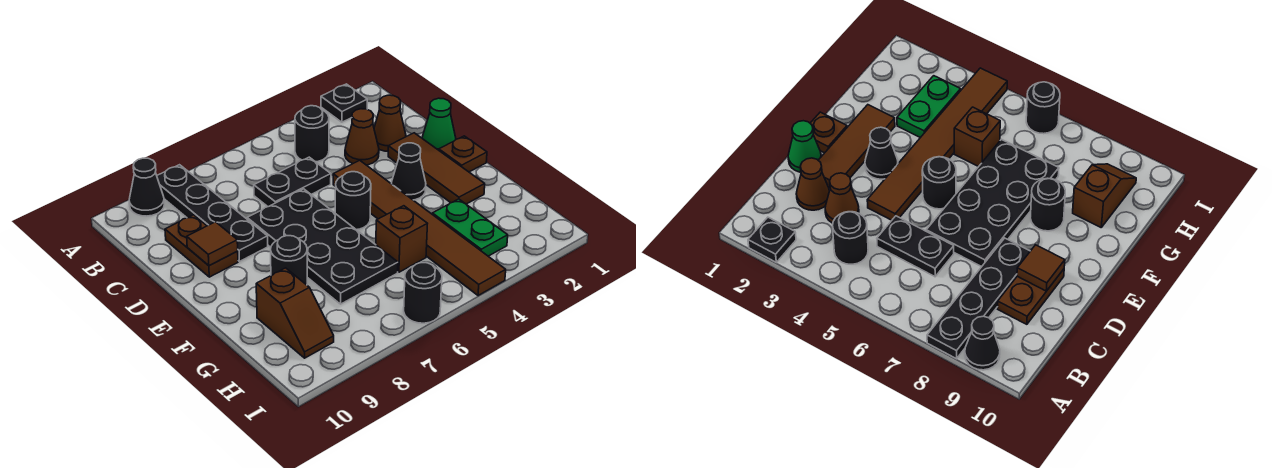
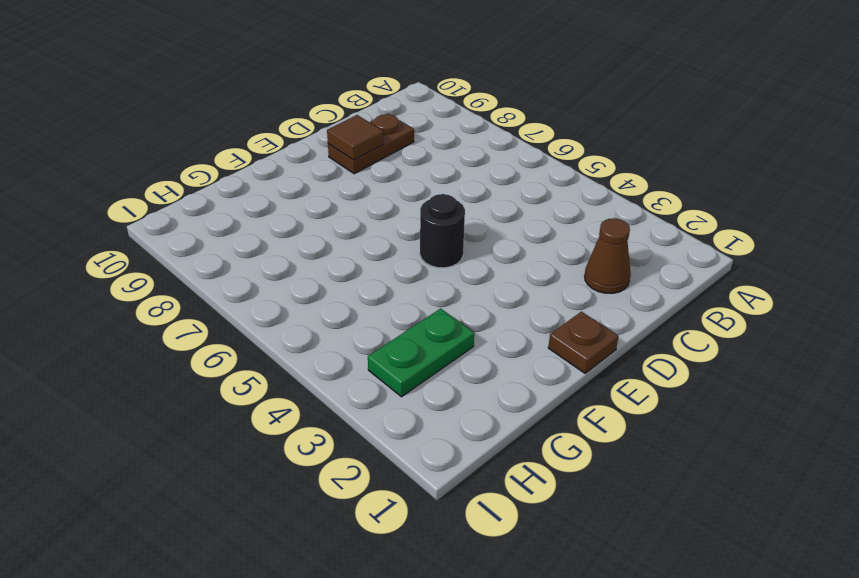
none -> black 1x1 plate [321,84,367,122]
none -> black 1x4 plate [157,165,268,261]
none -> black 1x1 cone [129,158,164,216]

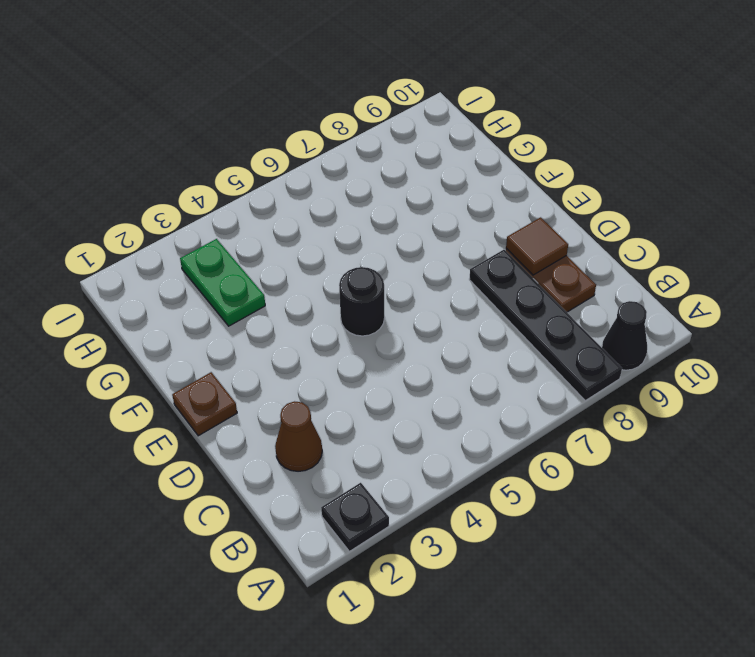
none -> black 1x1 round brick [295,106,329,162]
none -> brown 1x1 cone [345,109,379,165]
none -> black 1x2 plate [254,157,331,207]

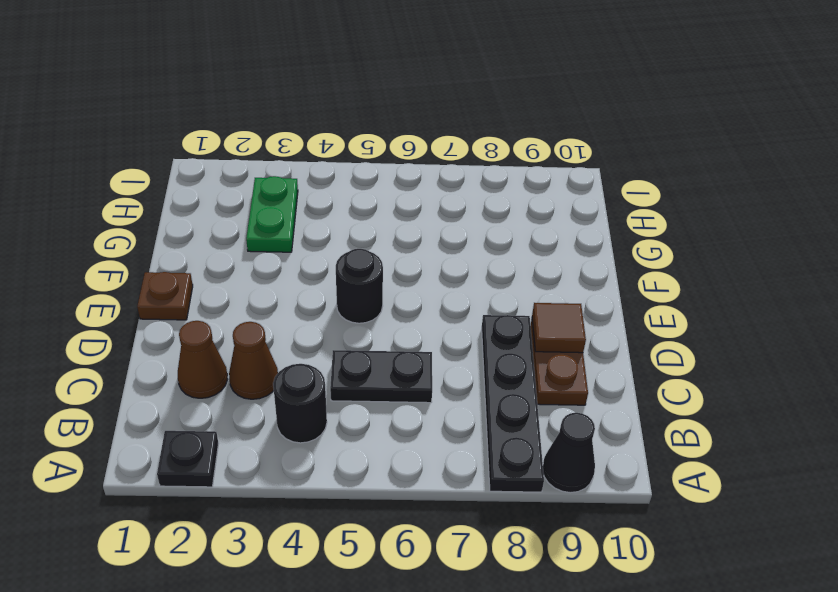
none -> green 1x1 cone [422,98,456,150]
none -> brown 1x3 tile [388,133,485,204]
none -> brown 1x6 tile [333,160,506,296]

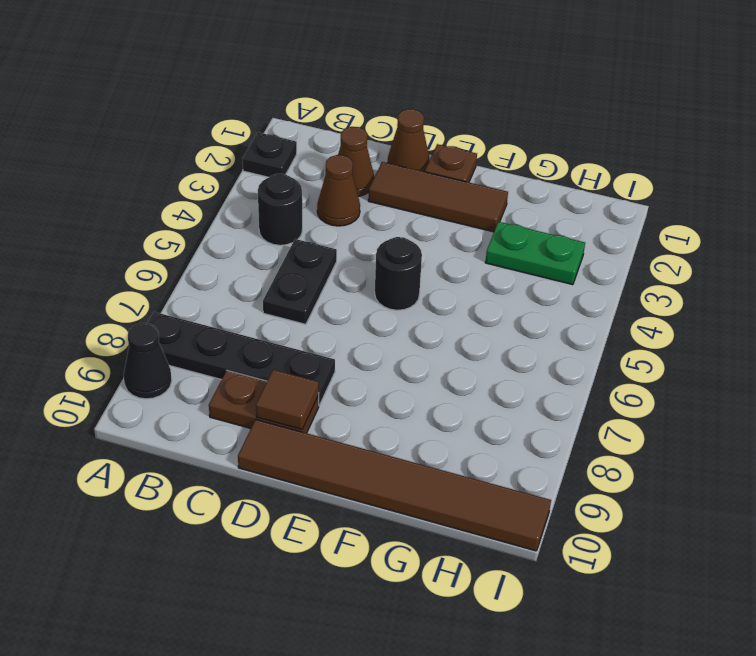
brown 1x1 cone [388,109,430,172] -> green 1x1 cone [422,98,456,150]
brown 1x6 tile [238,420,551,551] -> brown 1x6 tile moved to [333,160,506,296]
none -> black 2x4 plate [247,189,398,304]
none -> black 1x1 cone [392,143,426,200]
none -> black 1x1 round brick [271,236,307,285]

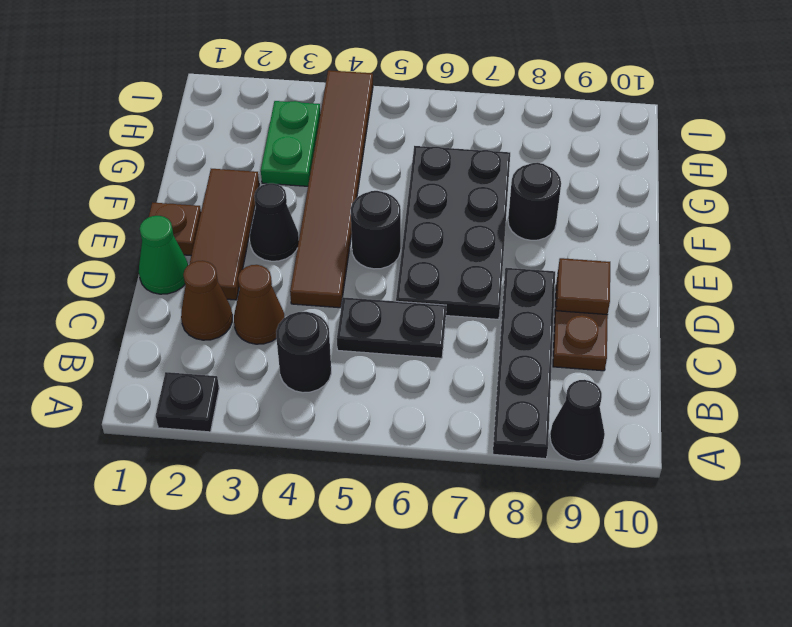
none -> brown 1x1 brick [376,206,427,272]
none -> brown 1x2 slope [256,268,334,358]
none -> black 1x1 round brick [404,263,442,323]

